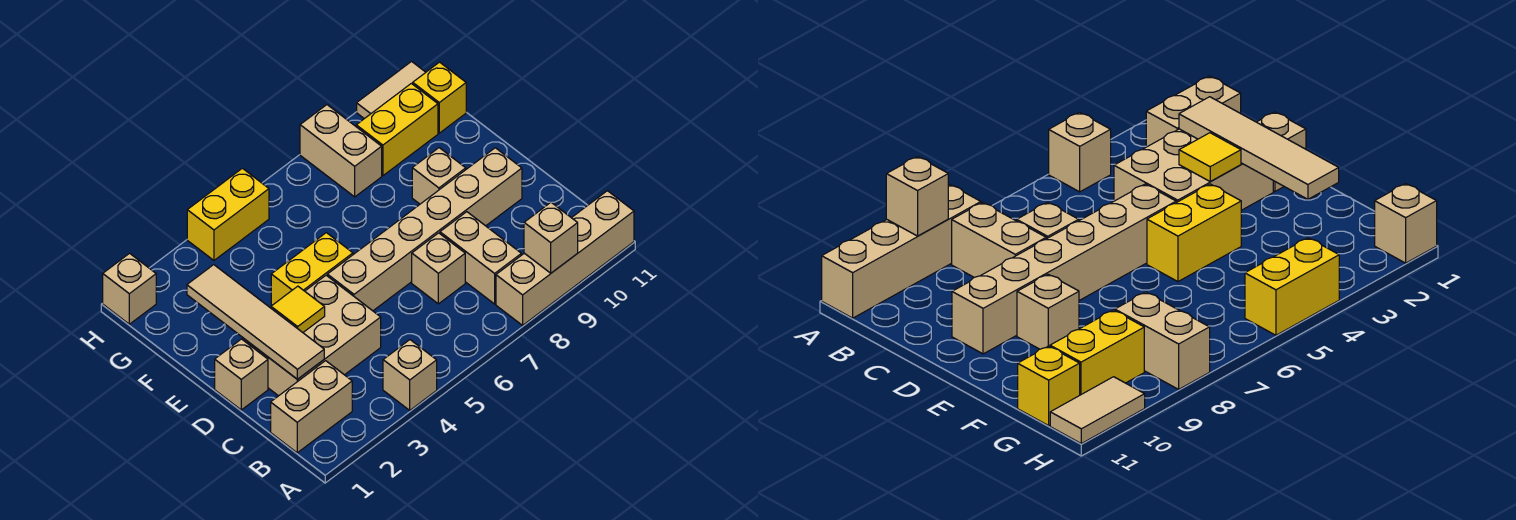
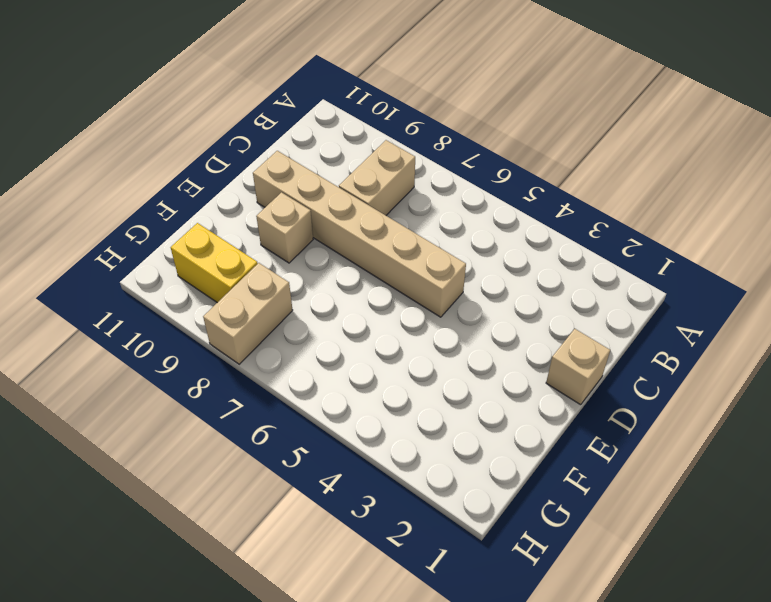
none -> tan 1x1 brick [383,340,437,410]
none -> tan 1x4 brick [496,191,634,325]
none -> tan 1x2 brick [271,361,352,453]

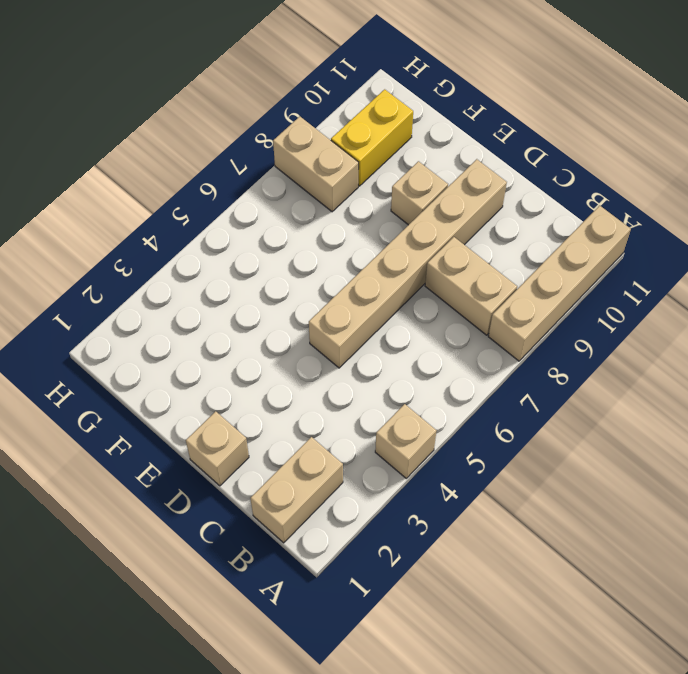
none -> tan 2x3 brick [243,275,381,396]
none -> tan 1x1 brick [412,233,465,304]
none -> yellow 1x2 brick [271,233,353,305]

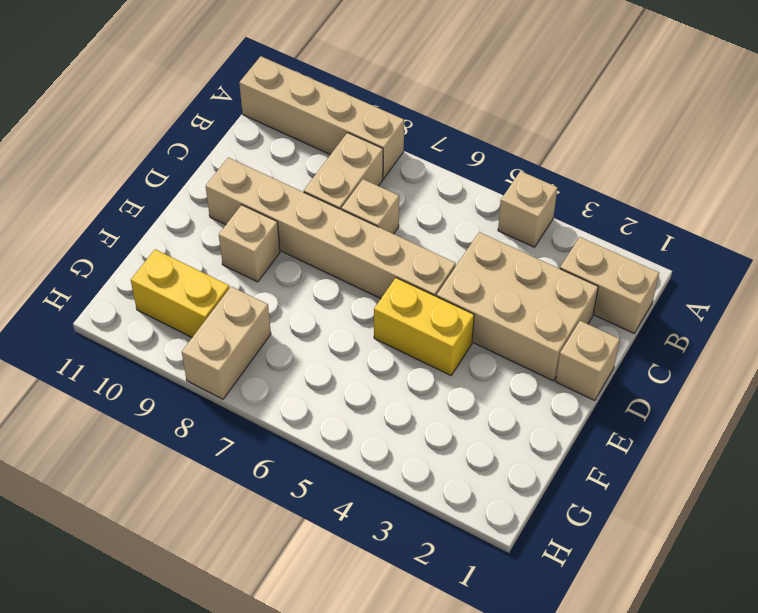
none -> yellow 1x1 brick [413,62,466,133]
none -> tan 1x1 brick [103,253,156,324]
none -> yellow 1x2 brick [187,168,269,260]

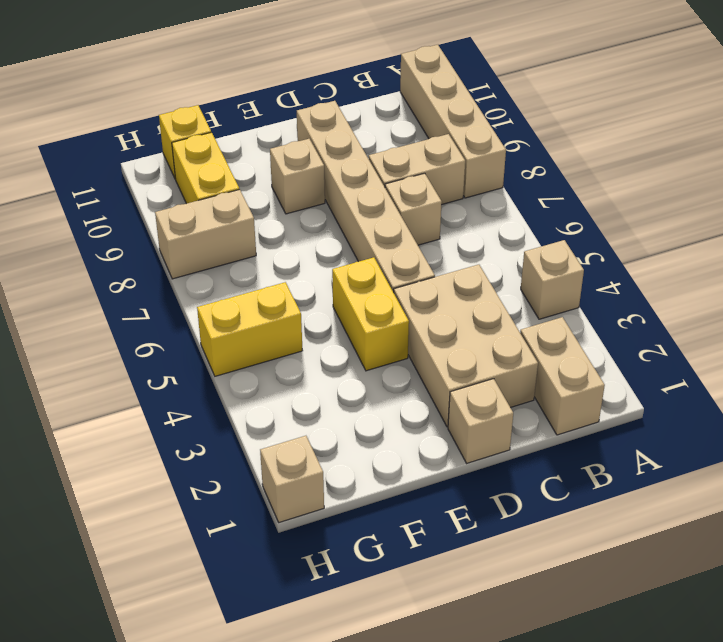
yellow 1x2 brick [197,282,303,376] -> yellow 1x2 brick turned to [187,168,269,260]
none -> tan 1x2 tile [357,62,426,119]
none -> tan 1x1 brick [524,202,578,273]
none -> tan 1x4 tile [187,265,324,379]

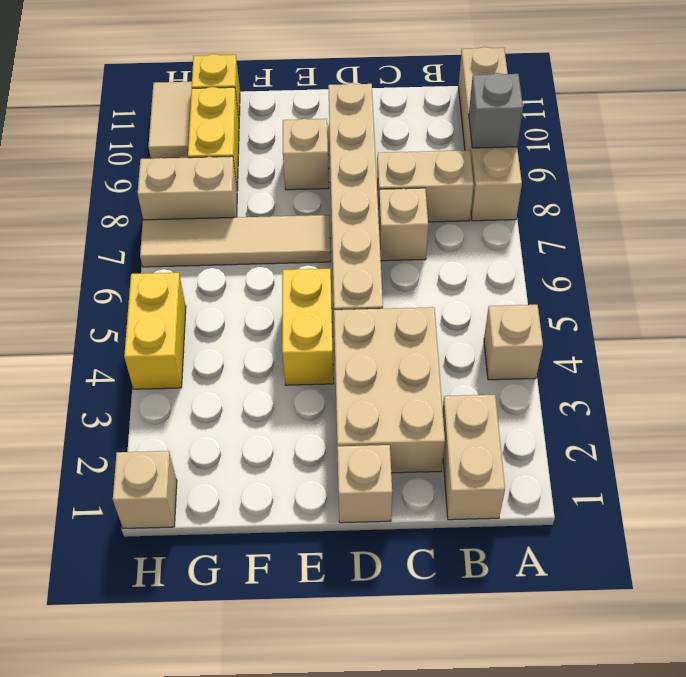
grey 1x1 brick [469,73,523,148] -> tan 1x1 brick [524,202,578,273]
tan 1x4 tile [140,215,331,267] -> tan 1x4 tile moved to [187,265,324,379]
none -> yellow 1x1 tile [271,286,325,332]

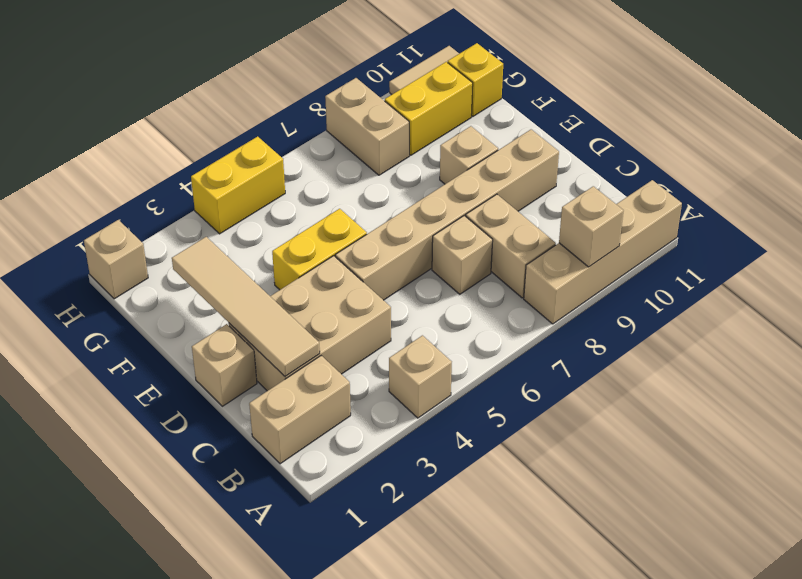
none -> yellow 1x1 tile [271,286,325,332]

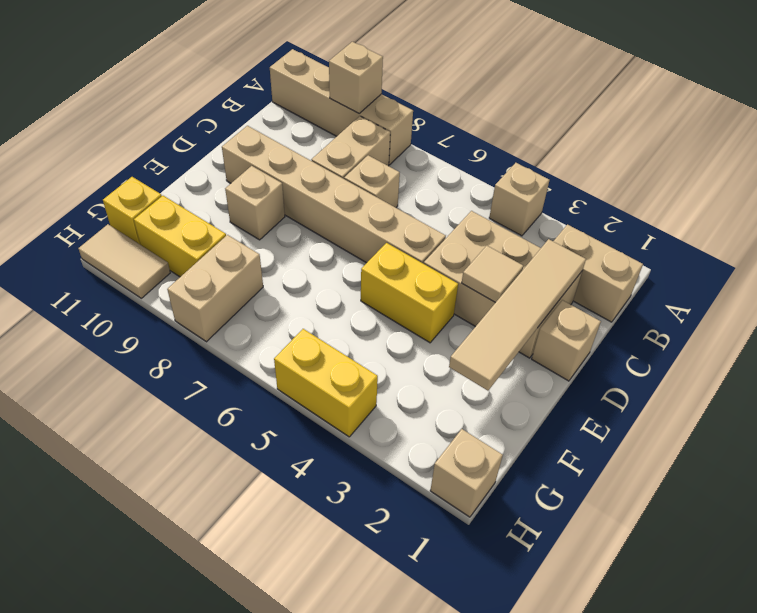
tan 1x1 tile [462,246,523,303] -> yellow 1x1 tile [271,286,325,332]

